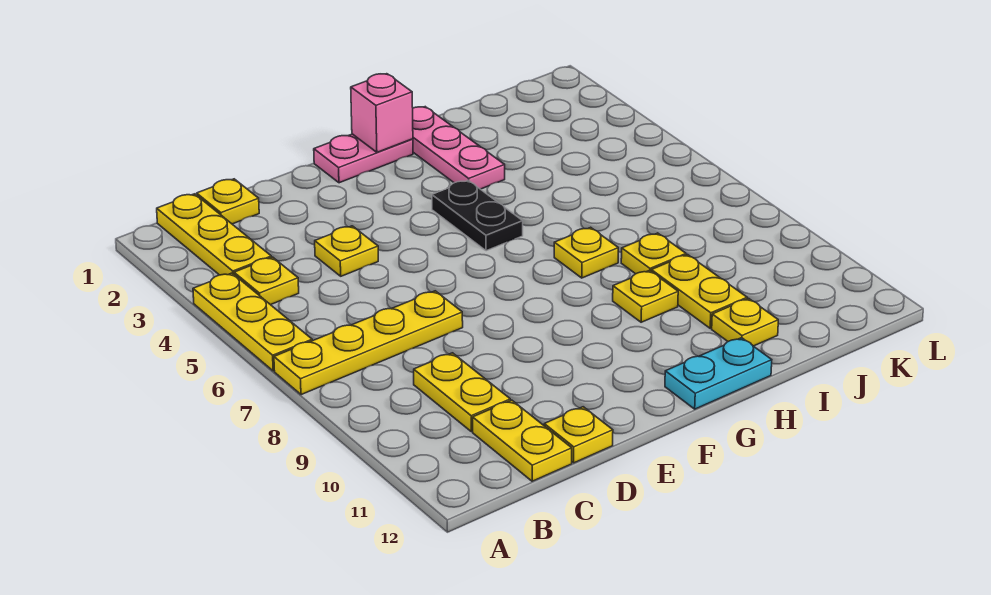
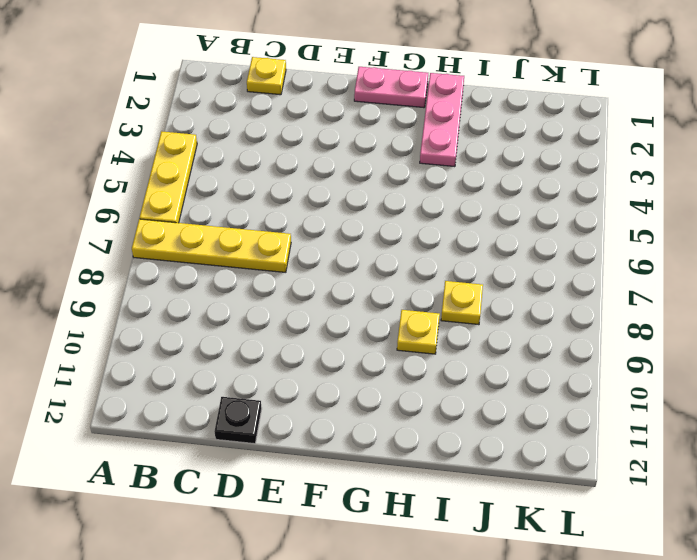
black 1x1 plate [215,397,262,444] -> yellow 1x1 plate [544,407,613,463]
none -> yellow 1x3 plate [157,194,271,275]
none -> yellow 1x1 plate [234,257,299,305]
none -> yellow 1x2 plate [414,353,510,432]

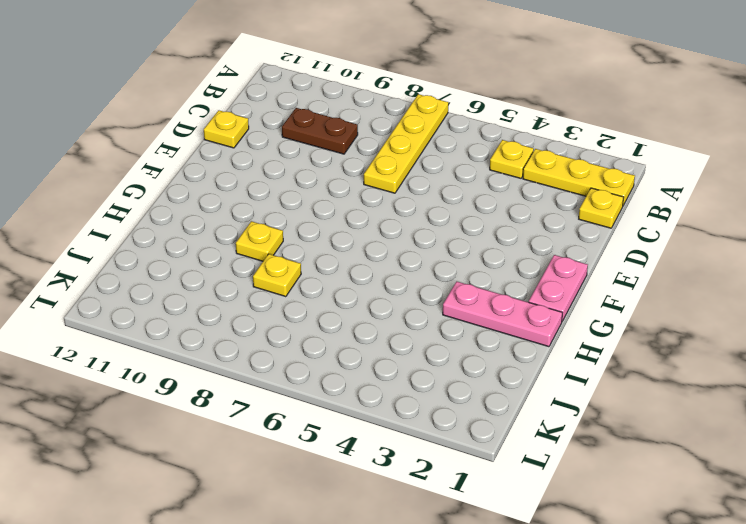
brown 1x2 plate [282,108,358,154] -> yellow 1x2 plate [414,353,510,432]
none -> yellow 1x3 plate [193,273,312,371]
none -> yellow 1x2 plate [473,400,572,481]
none -> yellow 1x1 plate [315,226,378,276]

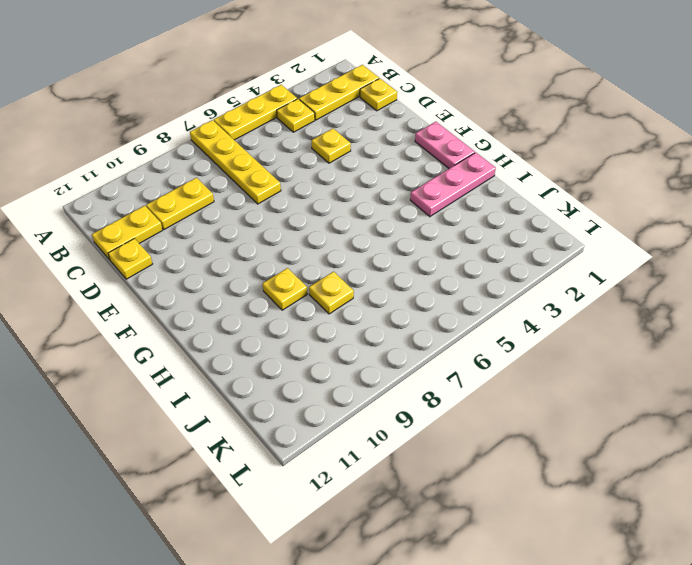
none -> black 1x2 plate [432,180,523,251]
none -> cyan 1x2 plate [665,338,772,409]
none -> yellow 1x1 plate [554,227,618,278]

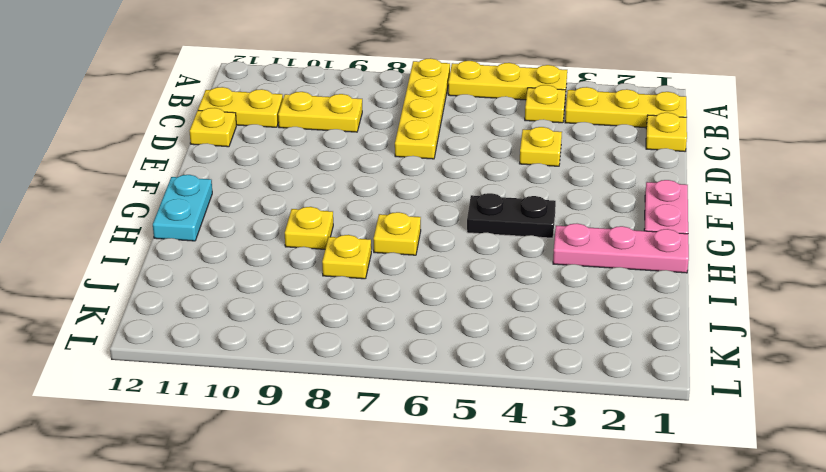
none -> yellow 1x2 plate [651,255,747,328]
none -> yellow 1x1 plate [712,298,778,346]
none -> pink 1x1 brick [351,74,413,152]

